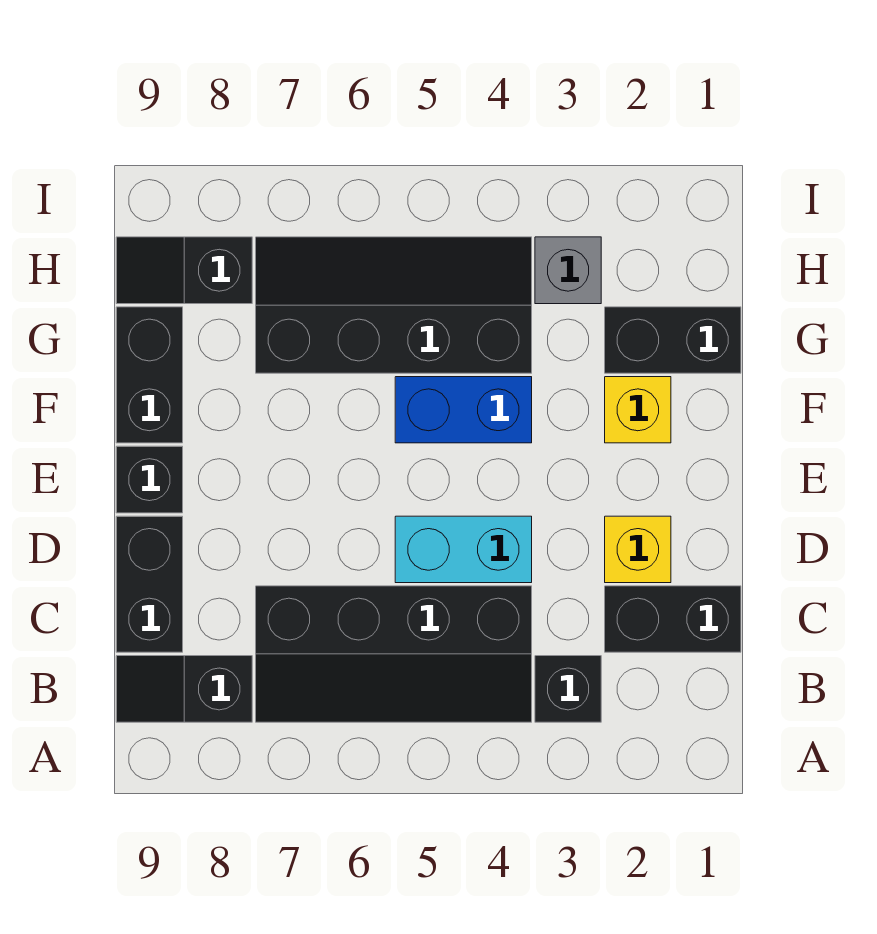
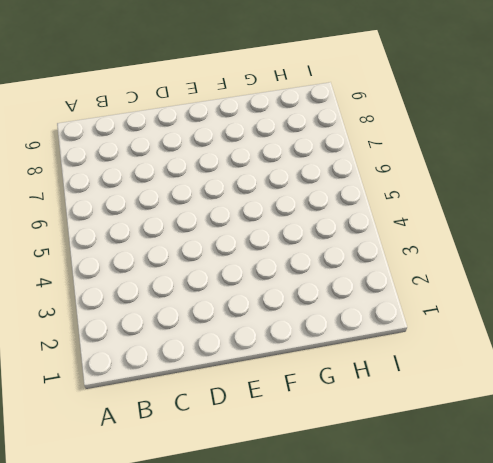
none -> black 1x1 brick [535,656,601,722]
none -> black 2x4 slope [256,586,532,722]
none -> black 1x2 slope [116,656,252,722]

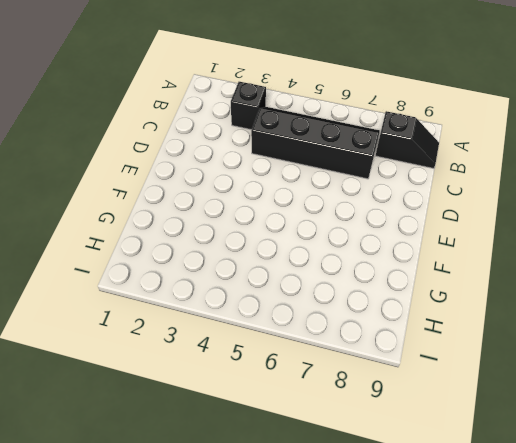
none -> black 1x2 brick [605,586,741,652]
none -> black 1x2 brick [116,516,183,652]
none -> yellow 1x1 brick [605,516,671,583]

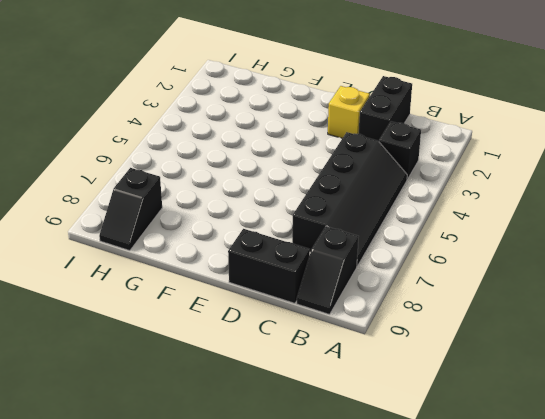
none -> cyan 1x2 brick [395,516,532,583]
none -> black 1x1 brick [116,446,183,513]
none -> yellow 1x1 brick [605,377,671,443]

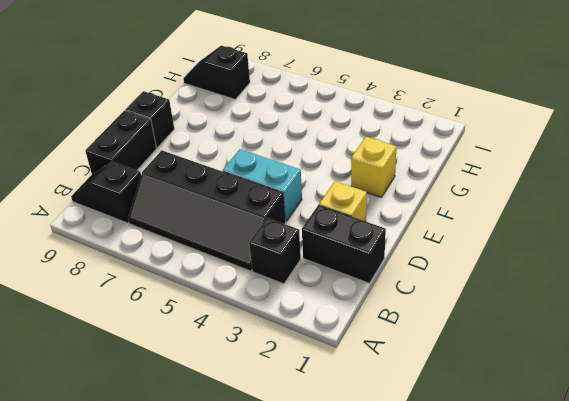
none -> blue 1x2 brick [395,377,532,443]
none -> black 1x2 brick [116,307,183,443]
none -> black 1x2 brick [605,307,741,373]

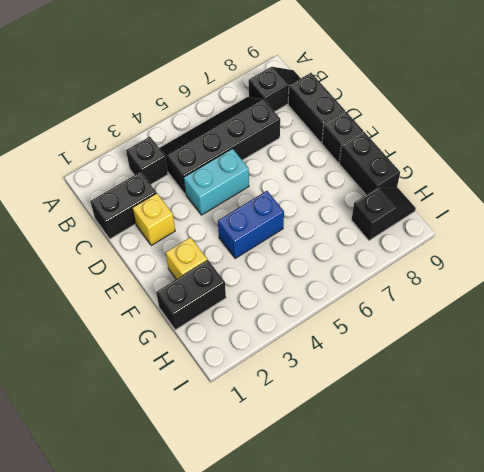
none -> black 2x4 slope [256,237,532,373]
none -> grey 1x1 brick [535,237,601,304]

